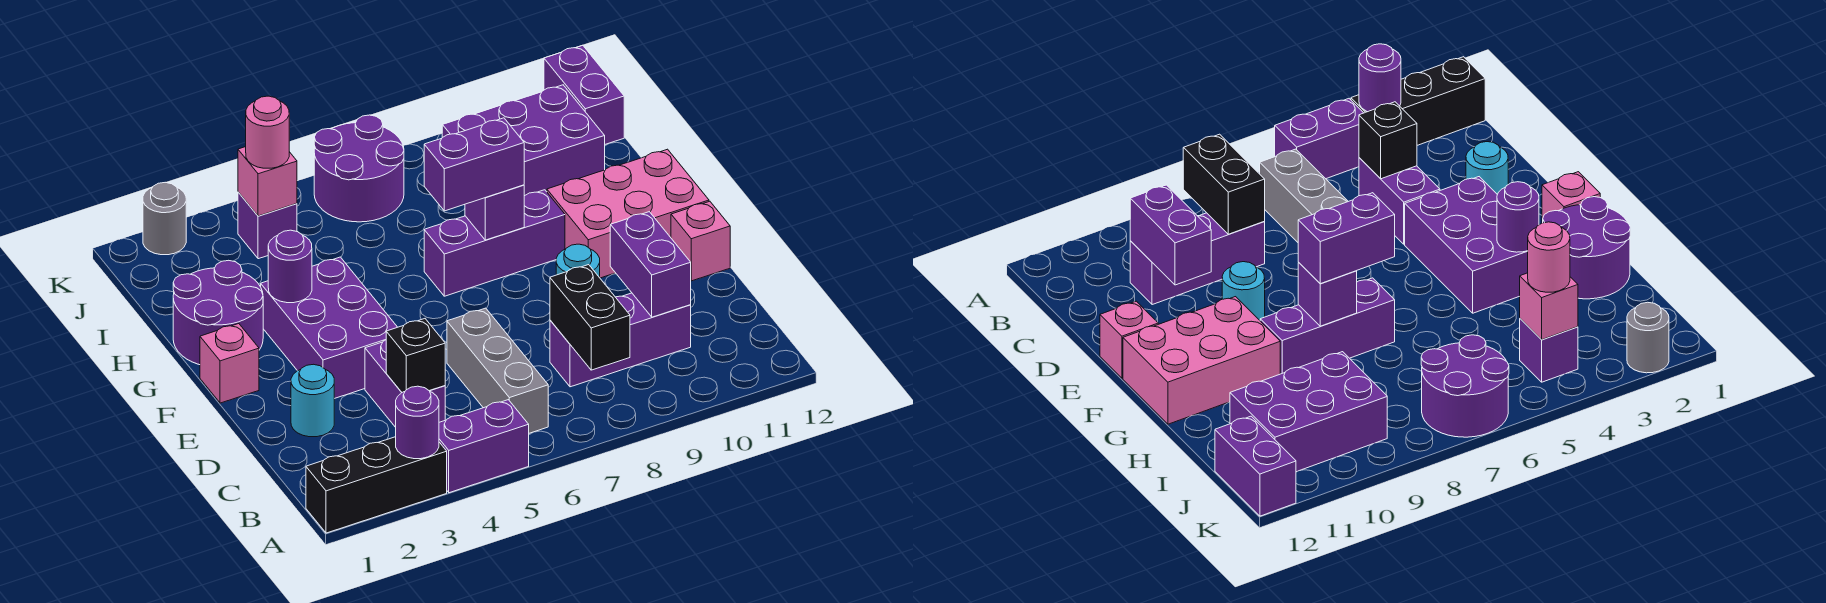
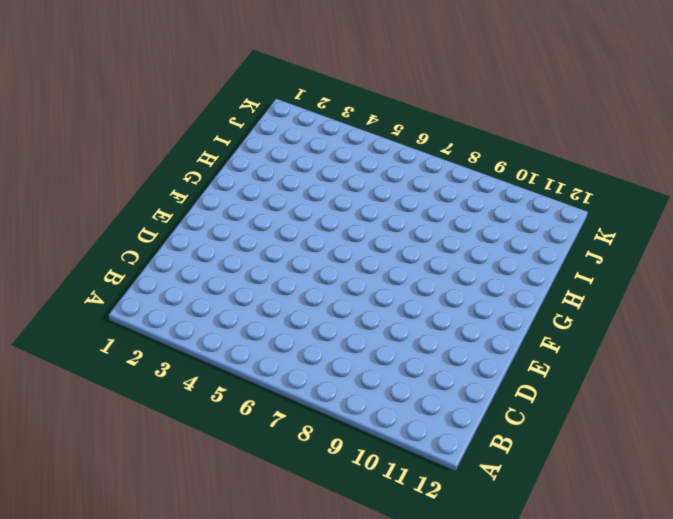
none -> black 1x3 brick [306,437,447,533]
none -> purple 1x2 brick [439,400,529,493]
none -> grey 1x3 brick [447,308,548,433]

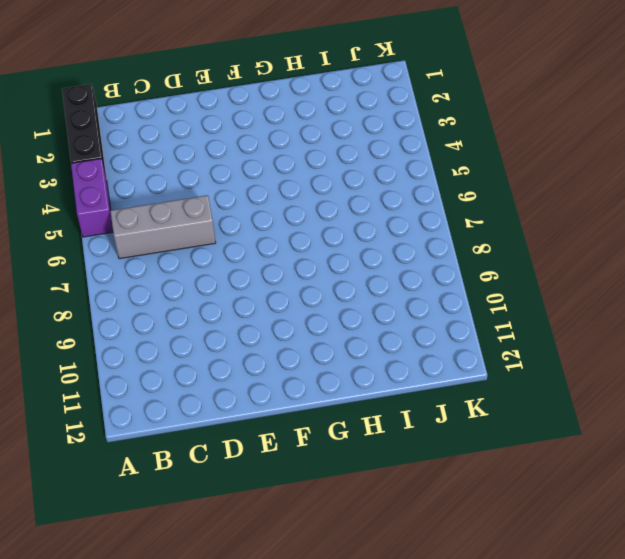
none -> purple 1x2 brick [365,340,445,427]
none -> purple 1x3 brick [550,293,691,387]
none -> cyan 1x1 round brick [291,364,334,437]

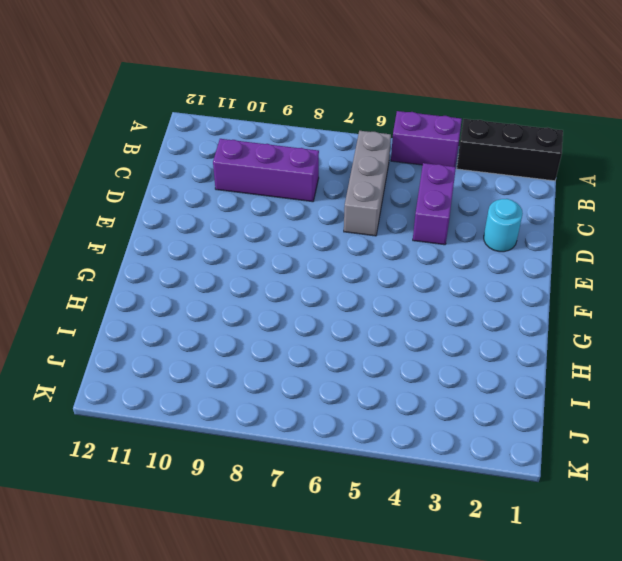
none -> purple 2x3 brick [261,257,397,399]
none -> cyan 1x1 round brick [556,244,600,278]
none -> pink 1x1 brick [671,201,730,281]

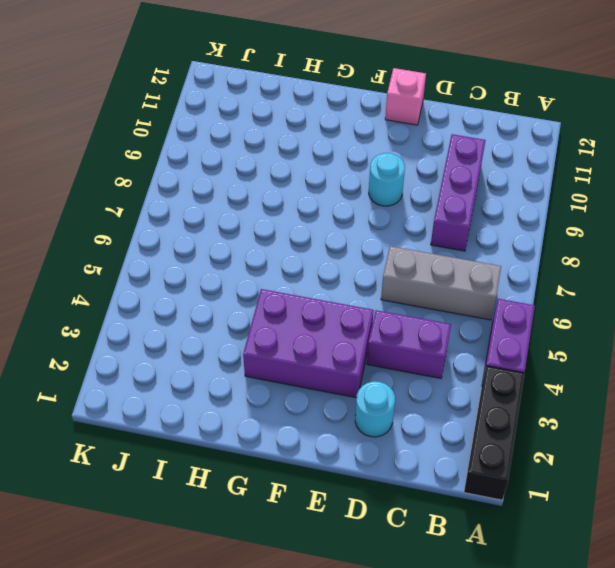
none -> pink 1x1 brick [200,324,259,403]
none -> pink 2x3 brick [547,149,709,278]
none -> purple 2x2 round brick [173,260,263,365]

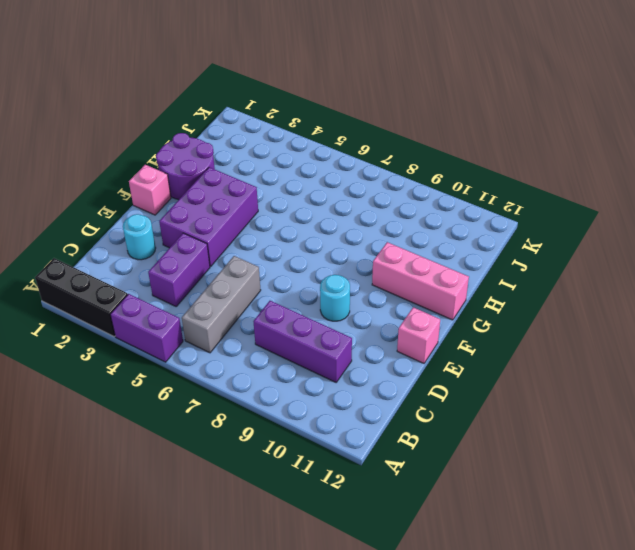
pink 1x3 brick [372,242,469,320] -> pink 2x3 brick [547,149,709,278]
none -> purple 1x3 brick [424,190,565,296]
none -> purple 2x3 brick [442,85,605,196]
none -> purple 1x1 brick [238,192,297,259]

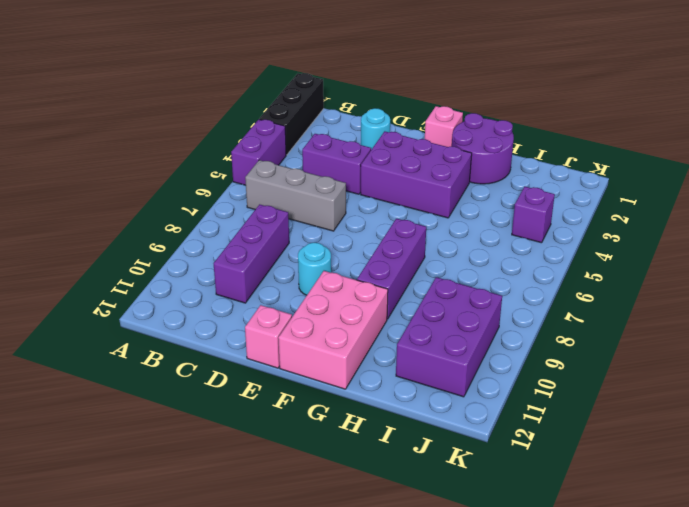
none -> purple 2x2 round brick [314,115,404,222]
none -> purple 1x2 brick [544,45,624,144]
none -> grey 1x1 round brick [143,182,186,255]

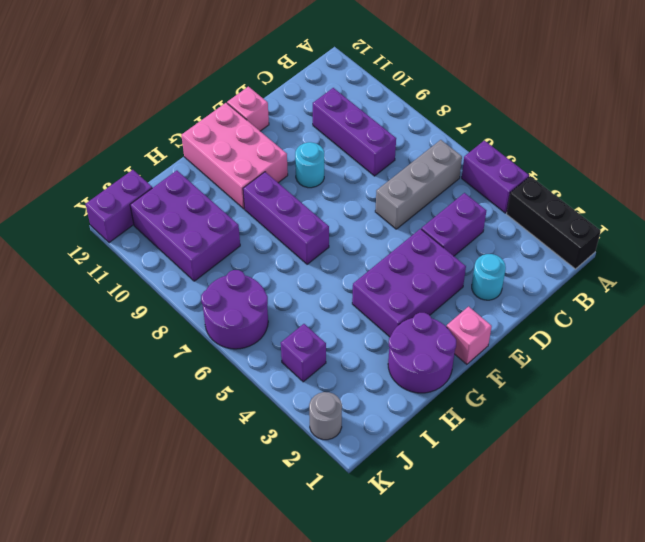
none -> purple 1x1 round brick [396,386,439,459]
none -> black 1x2 brick [550,265,630,370]
none -> black 1x1 brick [386,319,445,392]

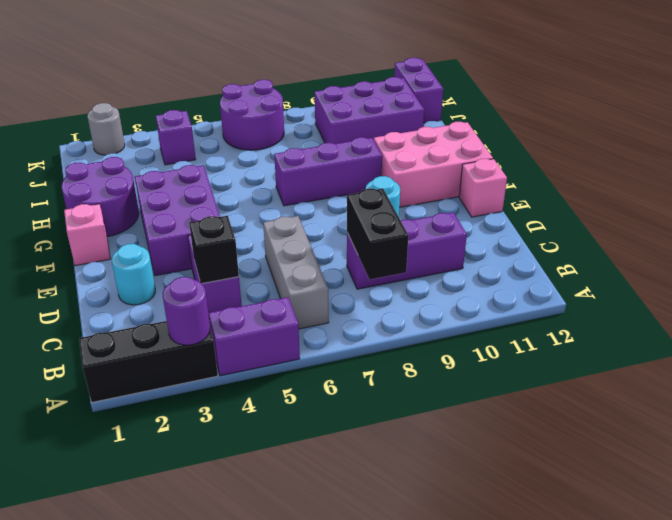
none -> purple 1x2 brick [610,212,691,317]
none -> purple 1x1 round brick [268,230,312,303]
none -> purple 1x1 brick [465,185,524,240]

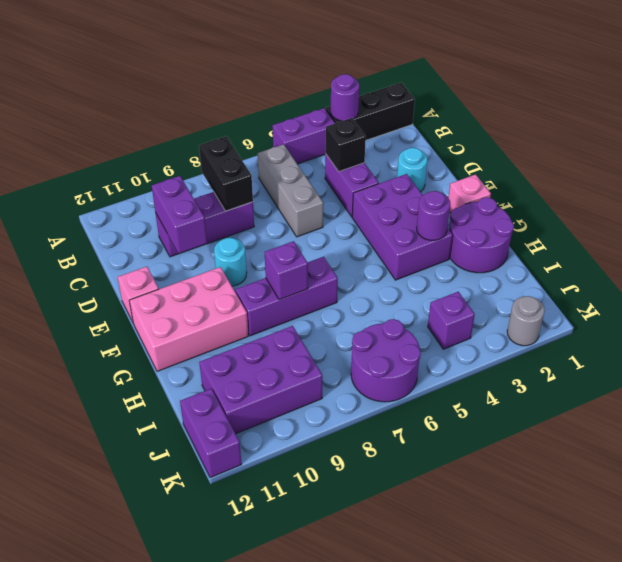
none -> pink 1x1 brick [238,147,297,216]
none -> purple 1x2 brick [424,118,524,211]
none -> pink 1x1 round brick [246,96,289,168]

